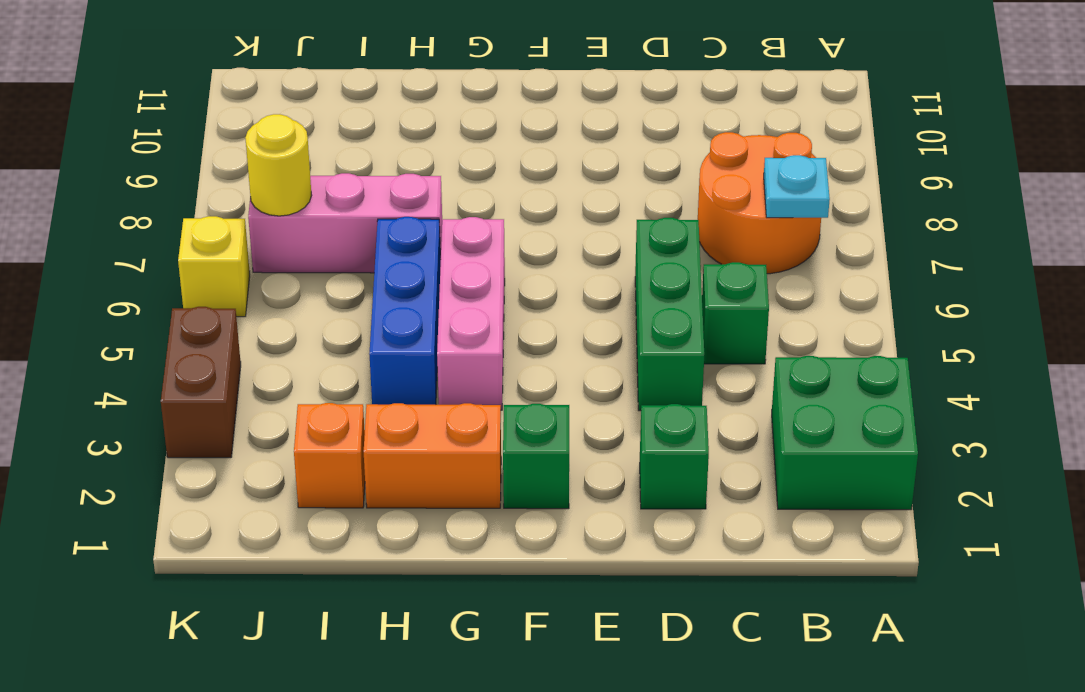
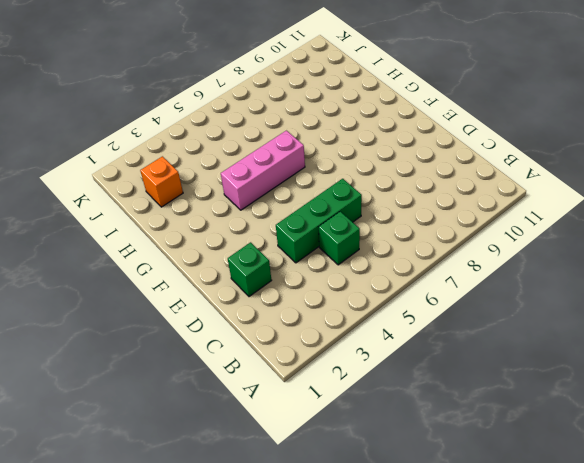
none -> green 2x2 brick [772,356,918,510]
none -> orange 2x2 round brick [698,132,821,274]
none -> green 1x1 brick [503,404,569,509]

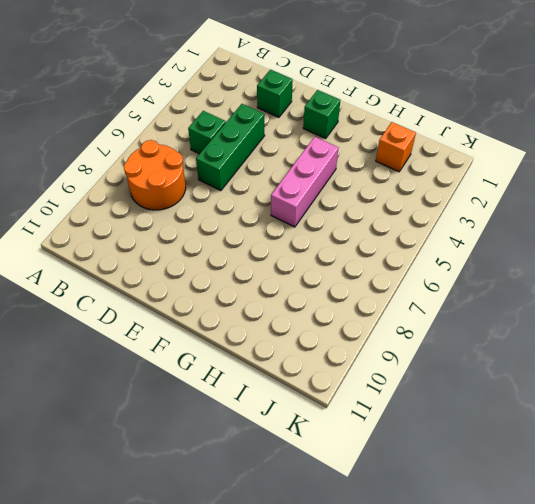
none -> green 2x2 brick [772,356,918,510]
none -> orange 1x2 brick [364,403,501,508]
none -> blue 1x3 brick [369,217,441,405]

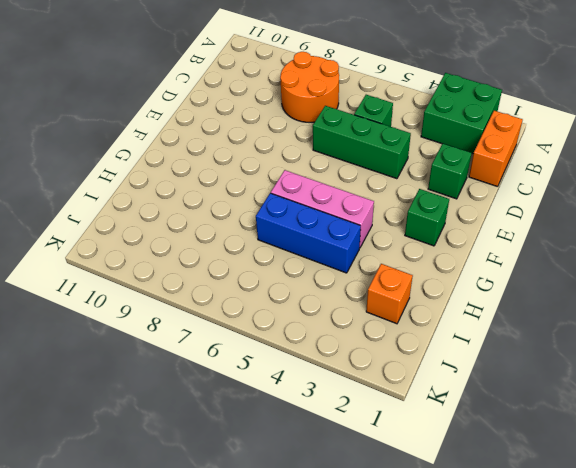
orange 1x2 brick [469,111,523,187] -> orange 1x2 brick moved to [364,403,501,508]
none -> pink 1x3 brick [248,173,442,273]
none -> brown 1x2 brick [161,307,241,458]
none -> yellow 1x1 brick [178,216,250,317]

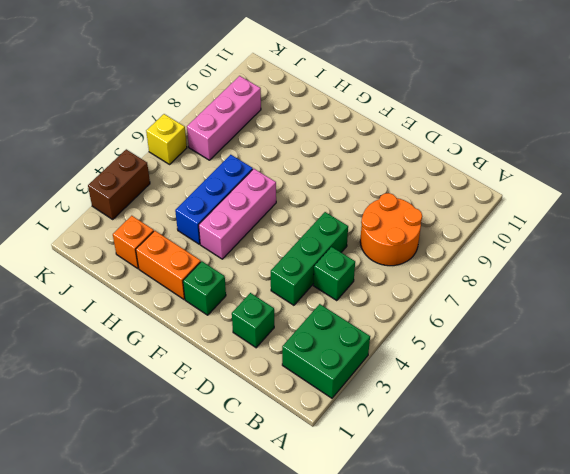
pink 1x3 brick [187,76,261,160] -> pink 1x3 brick turned to [248,173,442,273]
none -> cyan 1x1 plate [764,155,830,218]
none -> yellow 1x1 round brick [245,114,312,216]

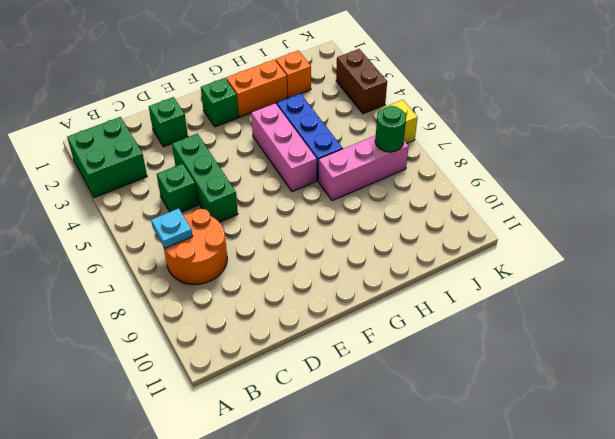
green 1x1 round brick [375,106,406,152] -> yellow 1x1 round brick [245,114,312,216]

